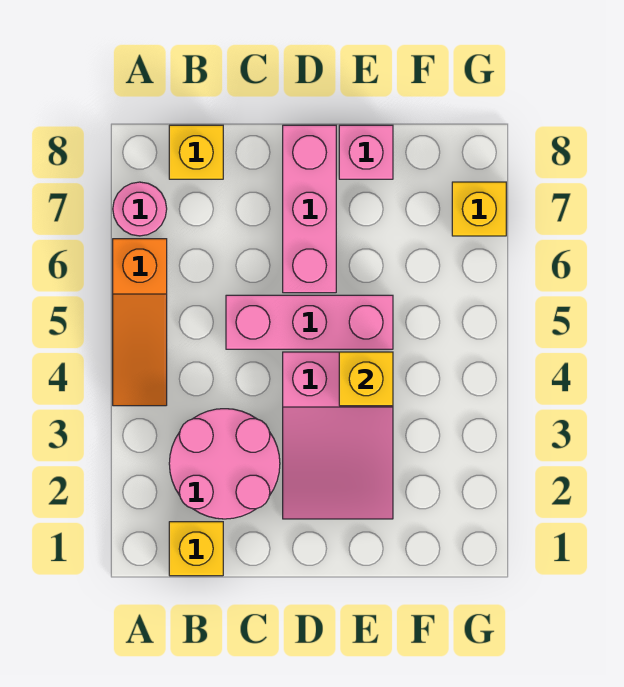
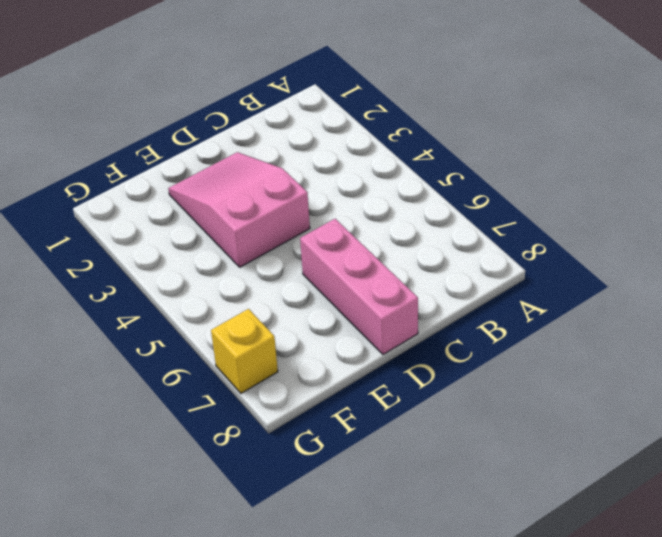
none -> orange 1x3 slope [113,239,167,406]
none -> pink 1x1 round brick [113,182,167,236]

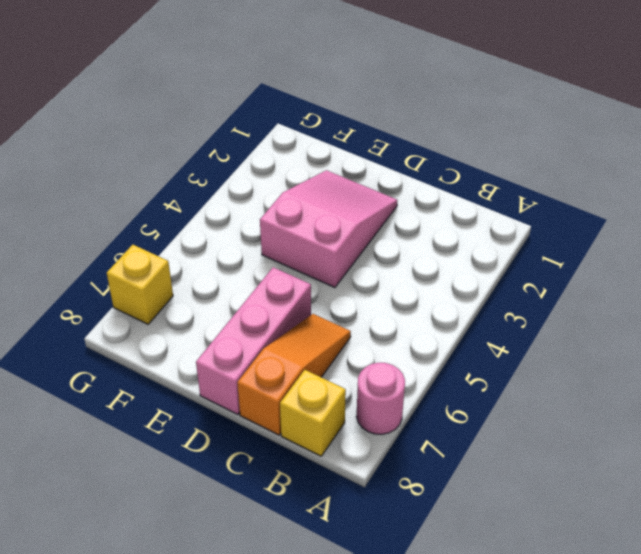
orange 1x3 slope [237,314,351,435] -> orange 1x3 slope moved to [113,239,167,406]
none -> yellow 1x1 brick [169,522,223,576]
none -> pink 2x2 round brick [169,409,280,519]

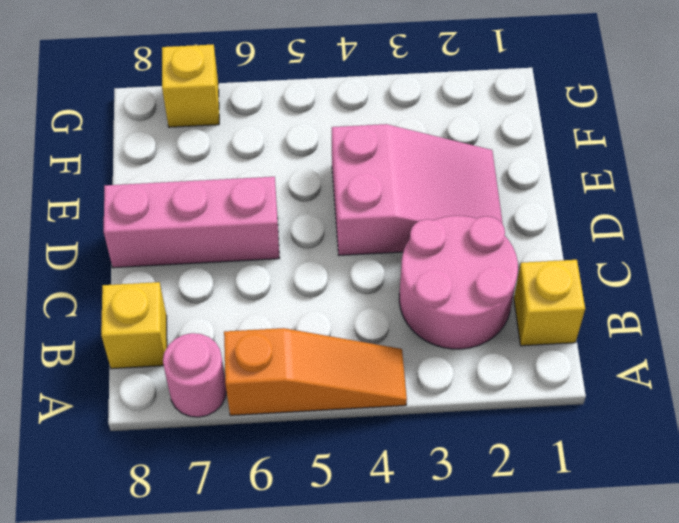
none -> pink 1x3 brick [226,295,393,349]
none -> pink 1x1 brick [339,125,393,179]

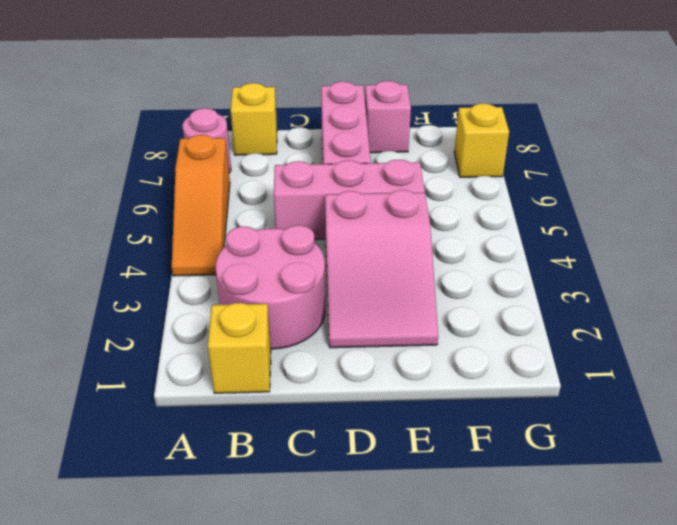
none -> yellow 1x1 brick [339,352,393,406]

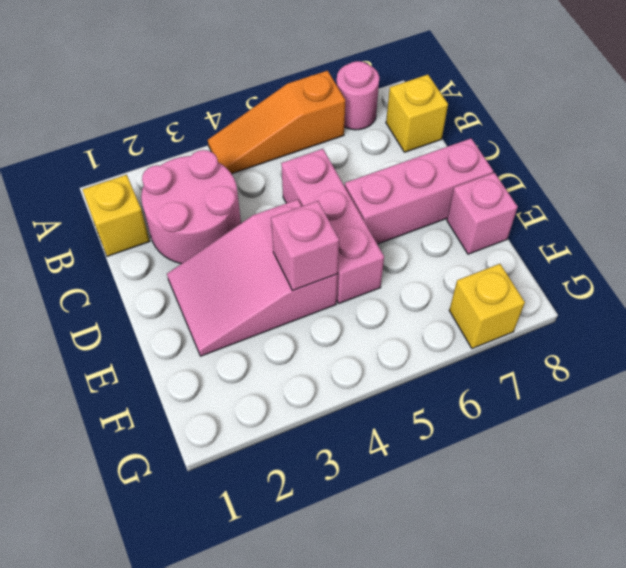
pink 1x1 brick [271,201,339,291] -> yellow 1x1 brick [339,352,393,406]

